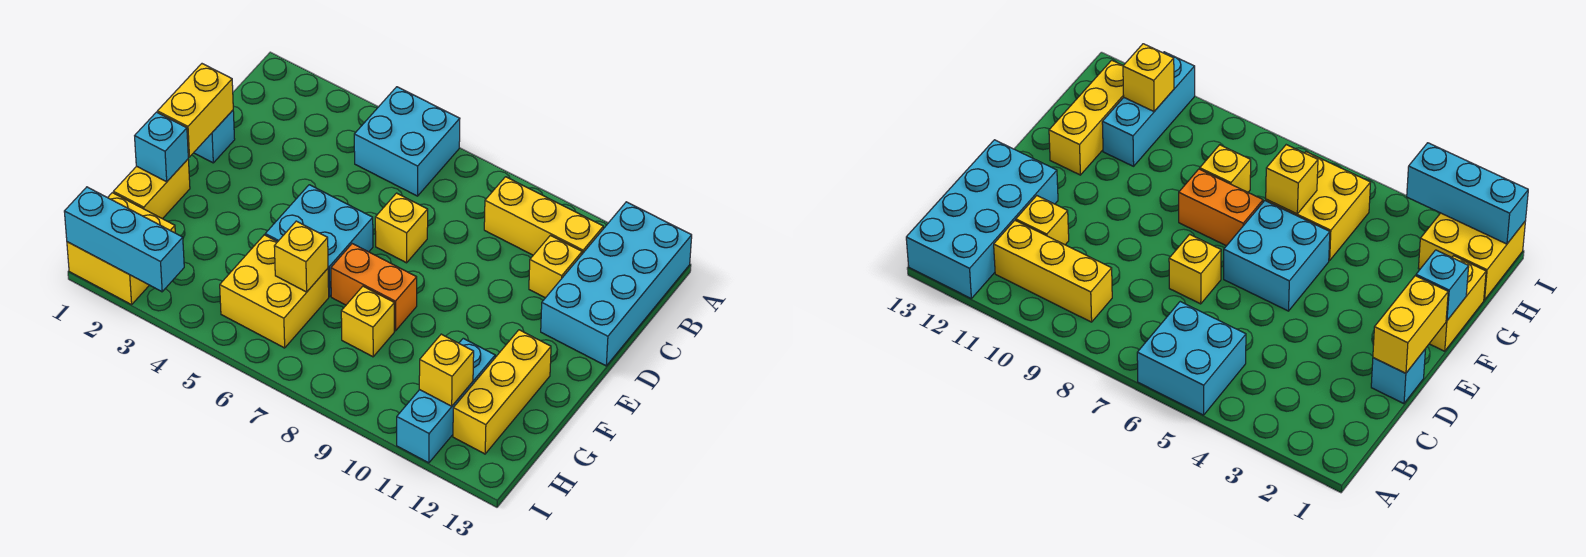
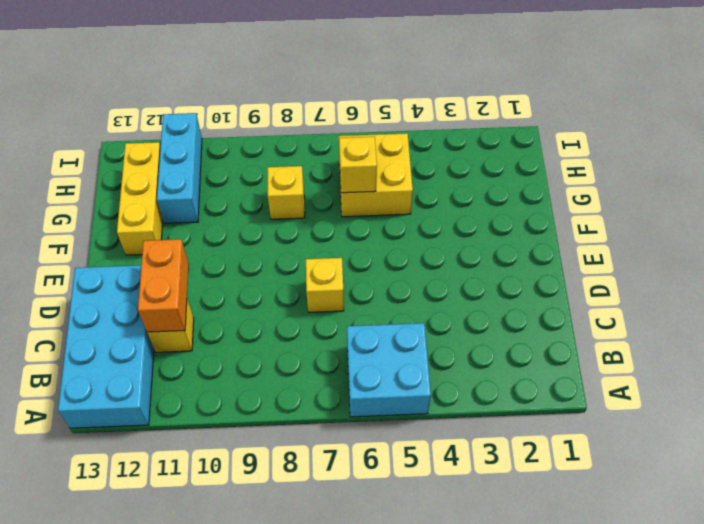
orange 1x2 brick [138,239,189,332] -> orange 1x2 brick turned to [331,244,417,331]
none -> yellow 1x3 brick [484,177,603,255]
none -> cyan 1x1 brick [194,110,235,163]
none -> cyan 2x2 brick [265,185,373,296]

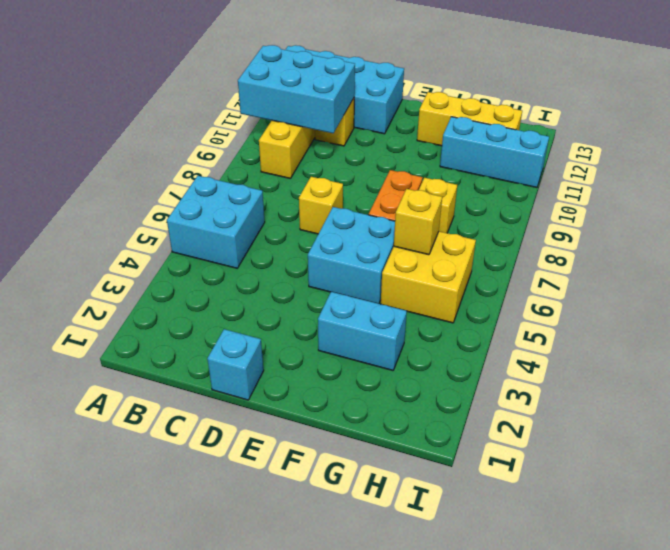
cyan 2x3 brick [238,45,355,133] -> none
cyan 1x2 brick [318,292,407,370] -> none
none -> yellow 1x2 brick [113,159,190,219]
none -> yellow 2x2 brick [67,193,175,305]
none -> yellow 1x2 brick [157,64,233,157]

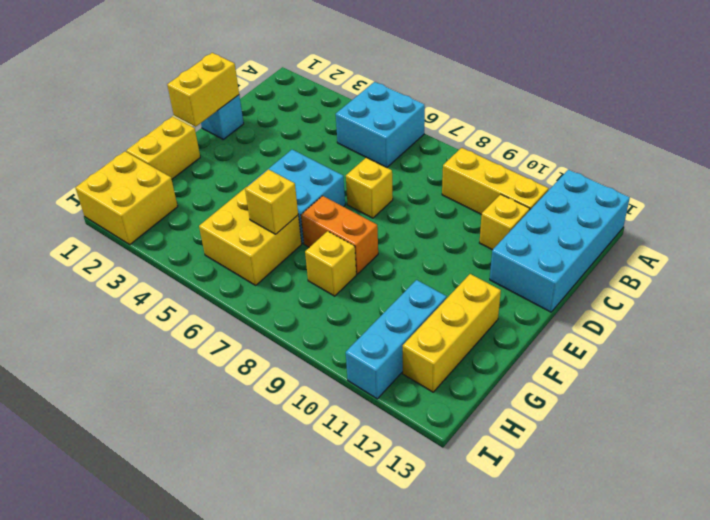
none -> cyan 1x1 brick [135,112,188,182]
none -> yellow 1x1 brick [419,334,474,406]
none -> cyan 1x3 brick [64,187,184,292]

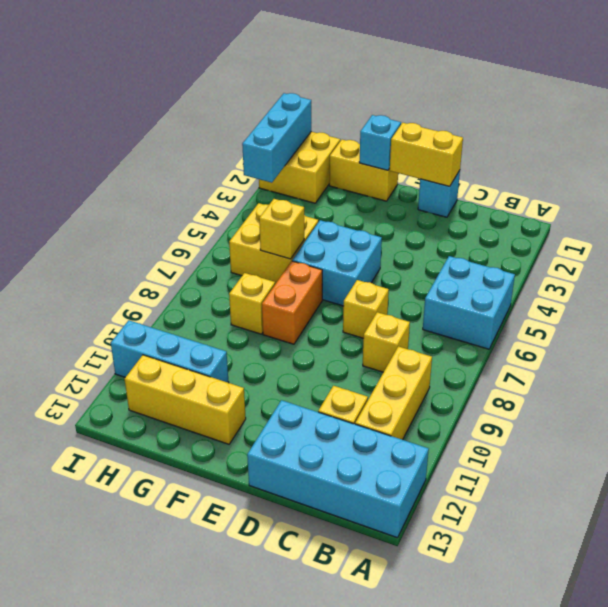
yellow 1x1 brick [363,312,410,372] -> yellow 1x1 brick moved to [419,334,474,406]

